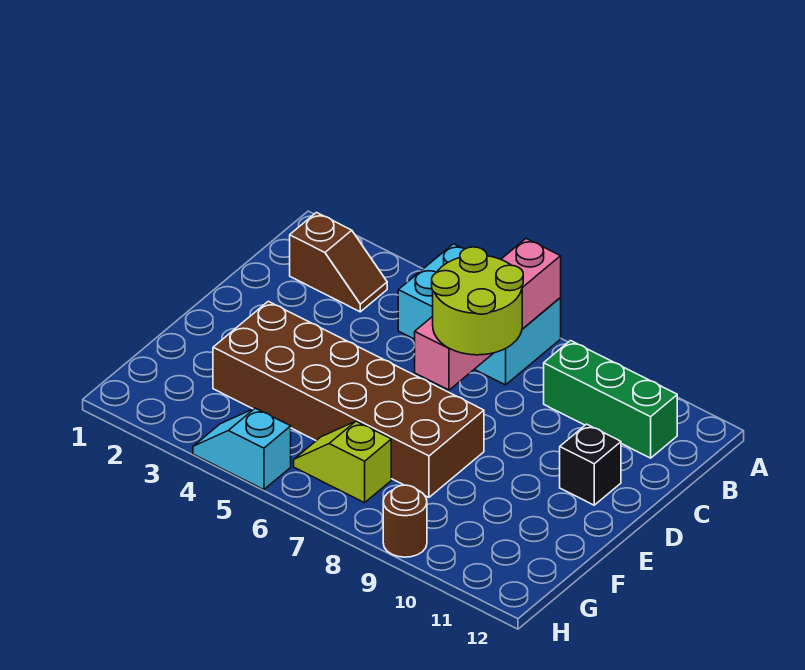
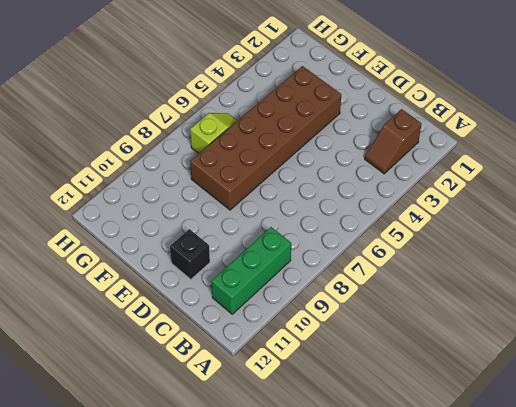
none -> cyan 2x3 brick [398,244,561,385]
none -> cyan 1x2 slope [193,408,291,490]

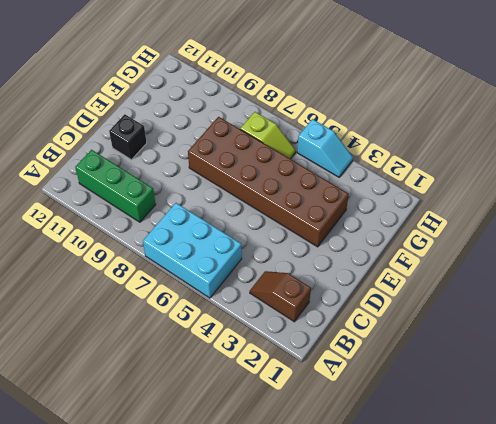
none -> brown 1x1 round brick [383,485,427,557]
none -> pink 1x4 brick [415,239,561,390]

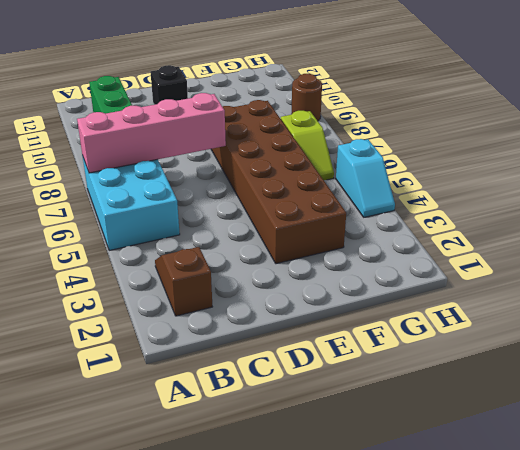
none -> lime 2x2 round brick [432,247,523,355]

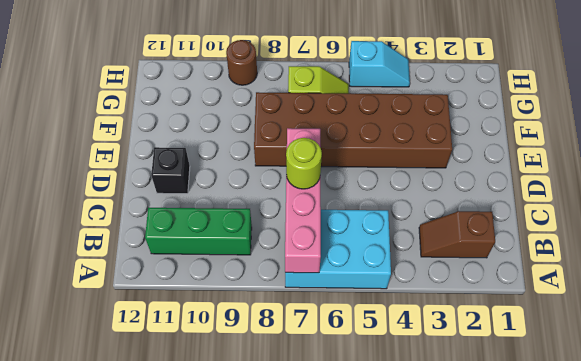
lime 1x1 round brick [286,138,322,189] -> lime 2x2 round brick [432,247,523,355]

